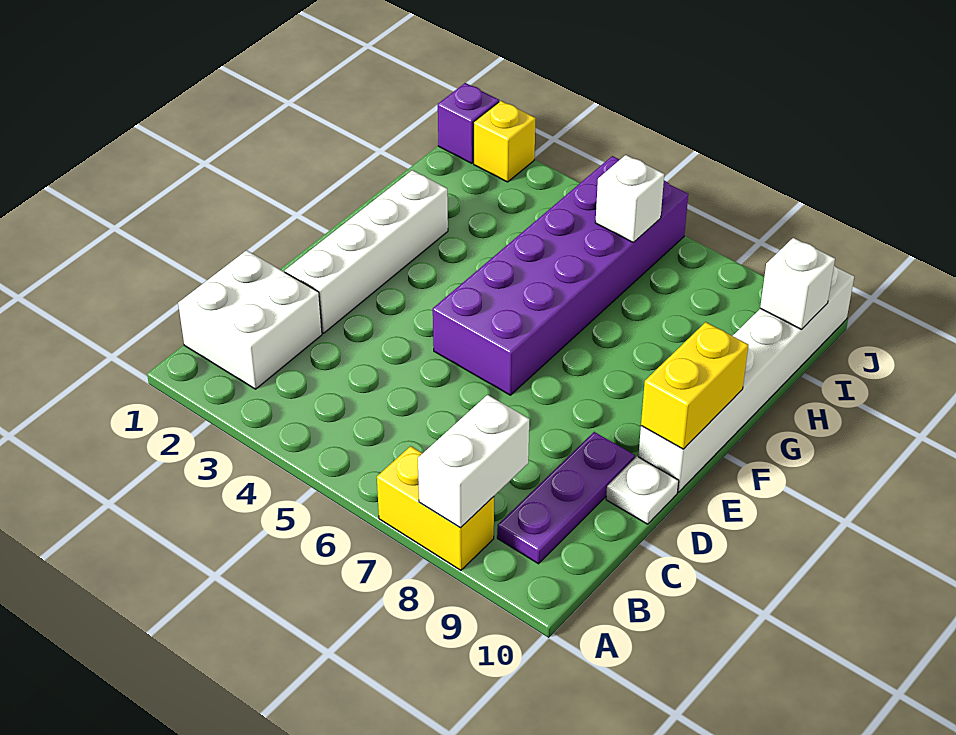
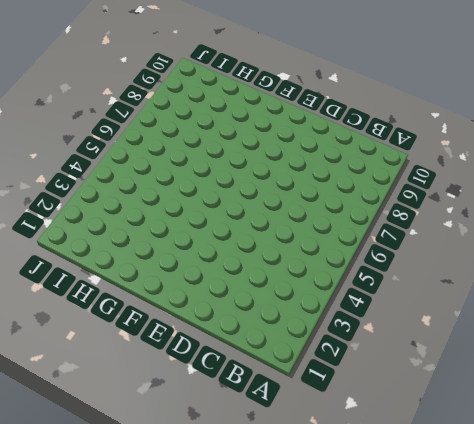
none -> yellow 1x2 brick [377,446,494,570]
none -> white 2x2 brick [178,250,322,389]
none -> purple 1x3 plate [497,432,635,564]

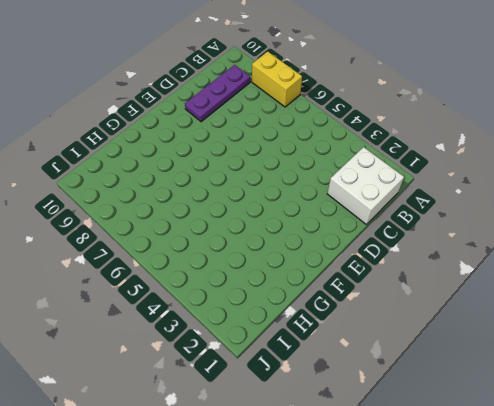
none -> white 1x4 brick [285,170,448,333]
none -> white 1x1 plate [606,457,679,524]
none -> purple 2x6 brick [433,156,688,395]

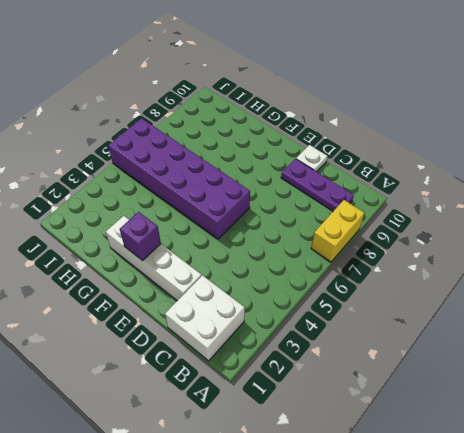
purple 1x1 brick [120,212,161,261] -> purple 1x1 brick moved to [438,83,499,163]
none -> white 1x6 brick [638,266,854,492]
none -> yellow 1x1 brick [474,101,536,182]
none -> white 1x2 brick [418,395,529,528]

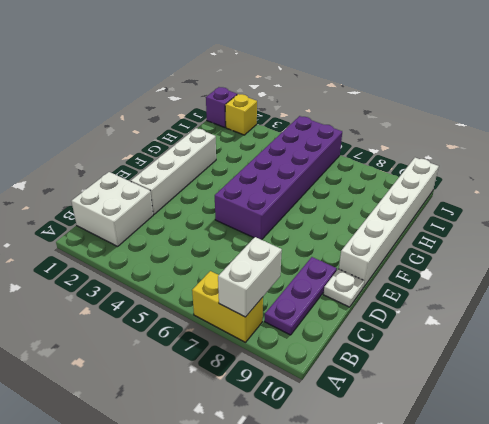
none -> yellow 1x2 brick [641,322,748,449]
none -> white 1x1 brick [595,155,664,243]
none -> white 1x1 brick [760,238,835,329]

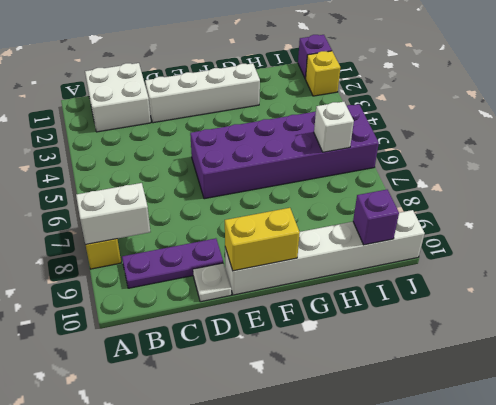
purple 1x1 brick [353,190,399,245] -> white 1x1 brick [760,238,835,329]

